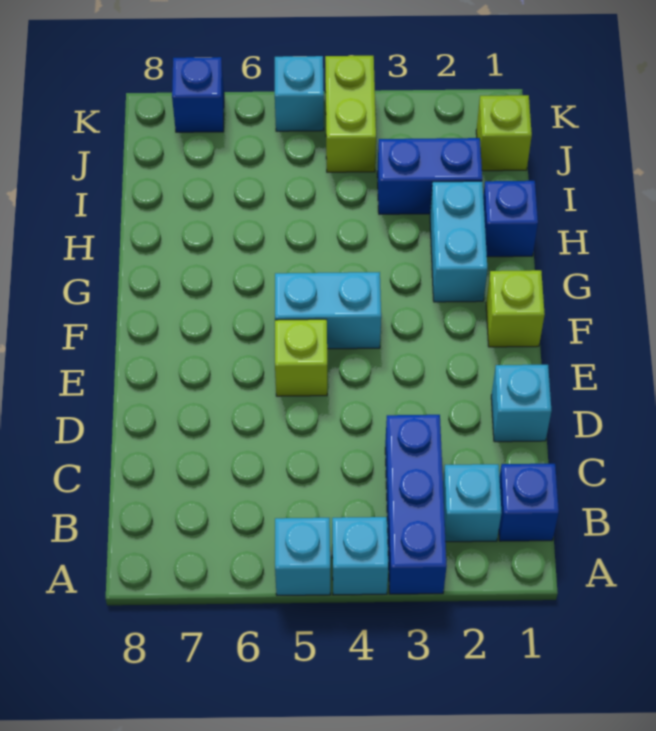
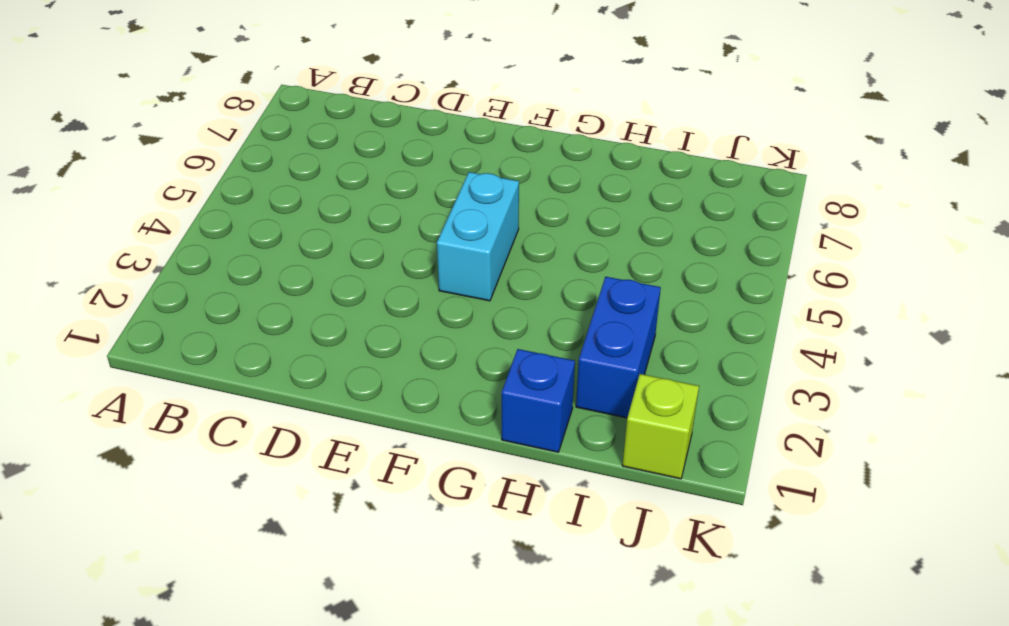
none -> blue 1x3 brick [385,415,447,594]
none -> cyan 1x1 brick [332,517,388,595]
none -> cyan 1x1 brick [275,518,330,596]

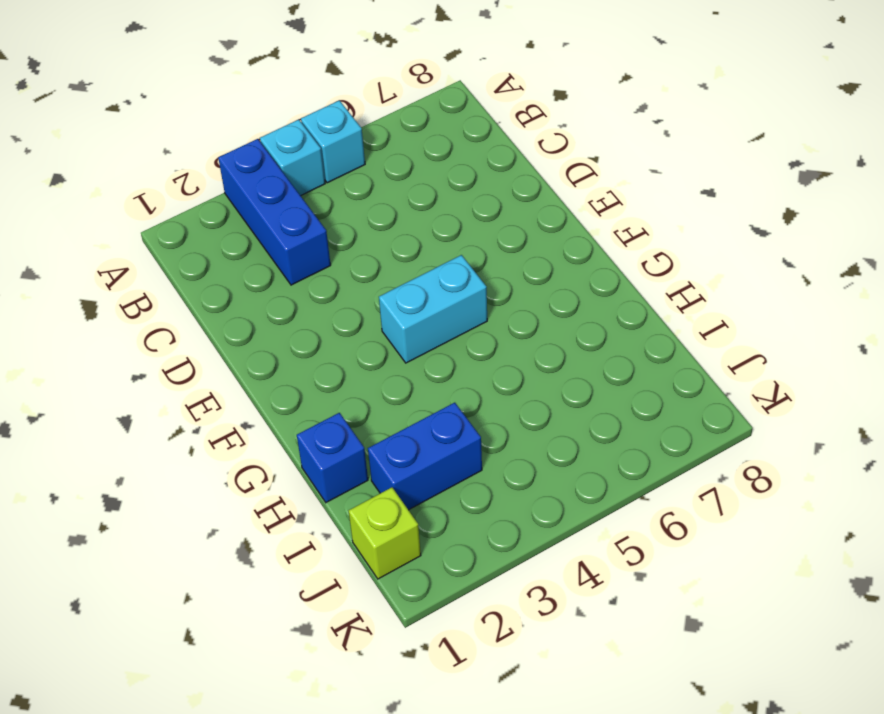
none -> blue 1x1 brick [499,464,559,541]
none -> cyan 1x1 brick [443,464,502,542]
none -> cyan 1x1 brick [491,365,552,442]

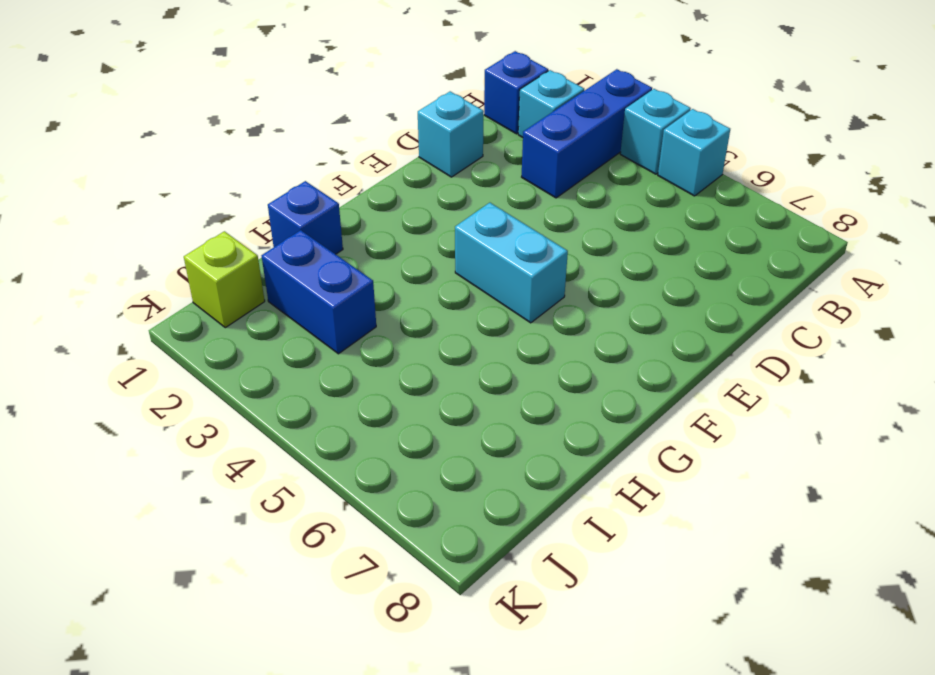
none -> lime 1x1 brick [275,319,327,396]
none -> lime 1x1 brick [486,270,545,347]
none -> cyan 1x2 brick [430,181,487,302]

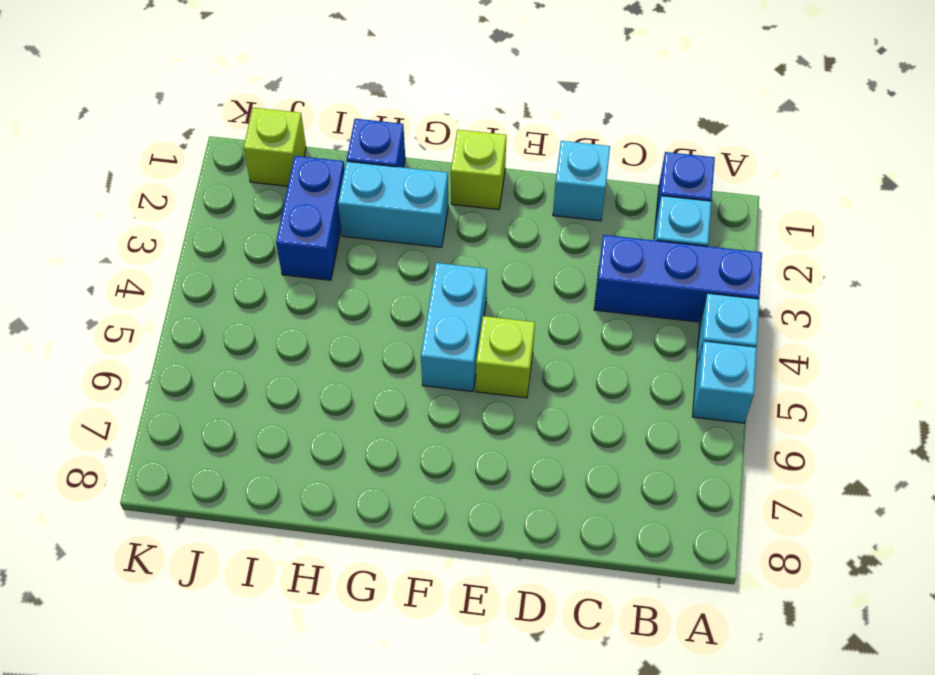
none -> lime 1x2 brick [325,56,376,172]
none -> cyan 1x1 brick [275,56,324,131]
none -> blue 1x1 brick [172,57,224,132]

